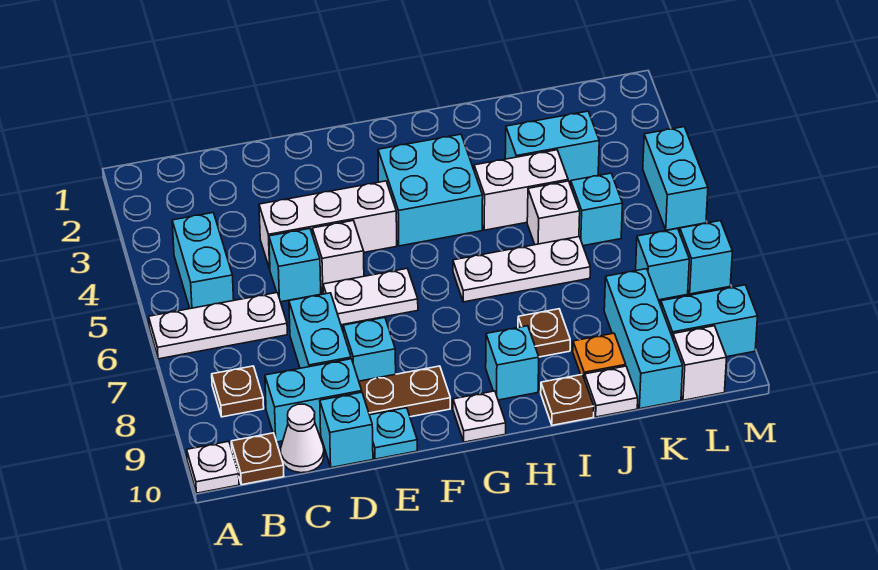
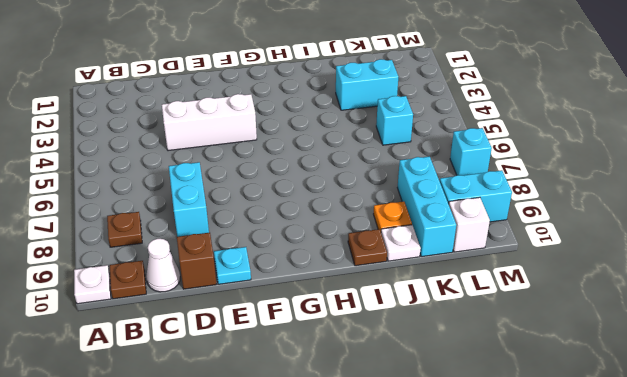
brown 1x1 brick [177,233,216,289] -> cyan 1x1 brick [320,392,373,468]
none -> white 1x3 plate [149,293,287,359]
none -> cyan 1x2 brick [172,213,234,309]
none -> cyan 1x2 brick [265,359,362,442]
none -> cyan 1x1 brick [269,229,321,302]

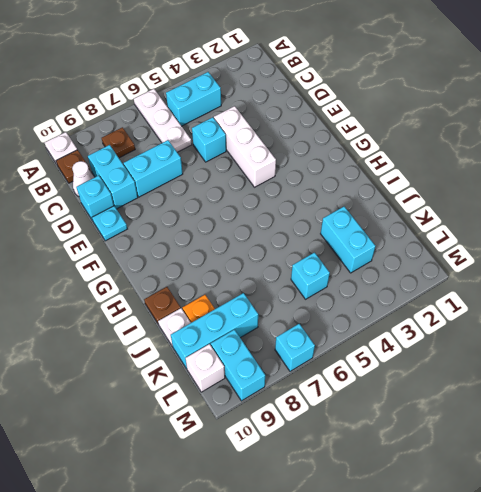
none -> white 1x1 brick [312,221,364,293]
none -> white 1x2 plate [323,269,418,325]
none -> cyan 1x1 brick [343,318,396,381]
none -> brown 1x2 plate [359,366,450,417]

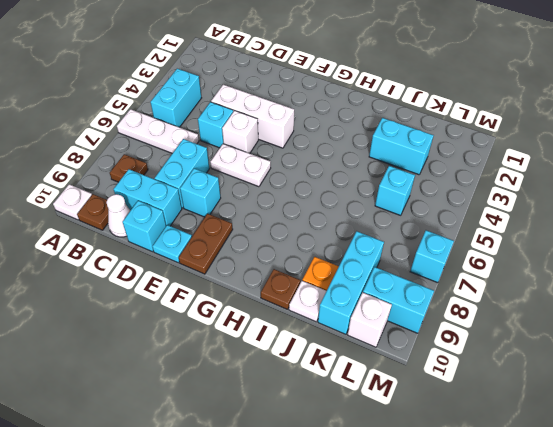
brown 1x2 plate [179,214,233,274] -> brown 1x2 plate turned to [359,366,450,417]
none -> cyan 2x2 brick [378,134,483,246]
none -> white 1x1 plate [453,391,506,442]
none -> white 1x3 plate [453,237,590,302]
none -> cyan 1x1 brick [486,326,539,400]

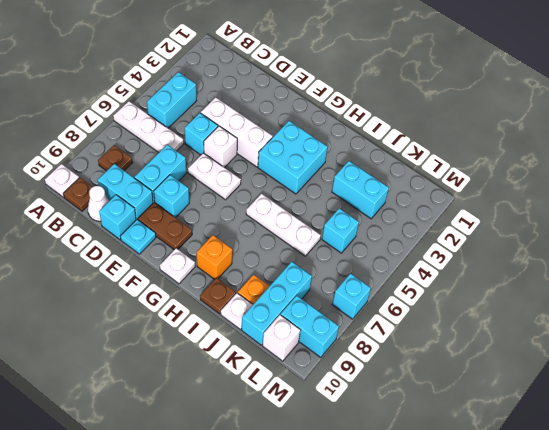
orange 1x1 brick [197,235,232,279] -> cyan 1x1 brick [486,326,539,400]
none -> white 1x2 brick [474,150,568,230]
none -> brown 1x1 plate [518,309,570,357]
none -> white 1x1 brick [527,181,580,245]
none -> cyan 1x1 brick [636,228,689,300]

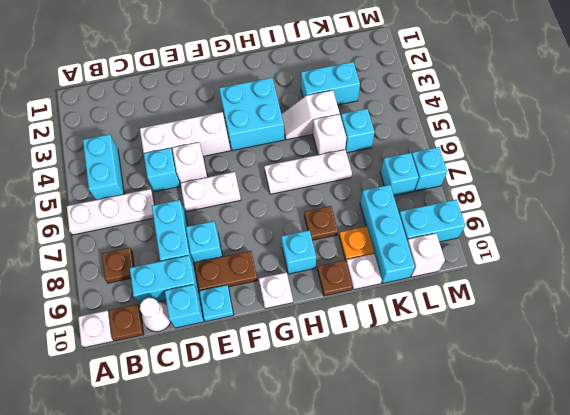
white 1x2 slope [282,90,340,140] -> white 1x2 brick [474,150,568,230]
none -> cyan 1x2 brick [643,127,708,230]

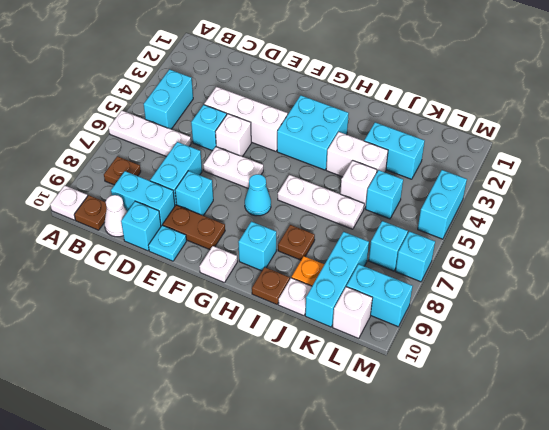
cyan 1x1 cone [245,174,271,216] -> none

